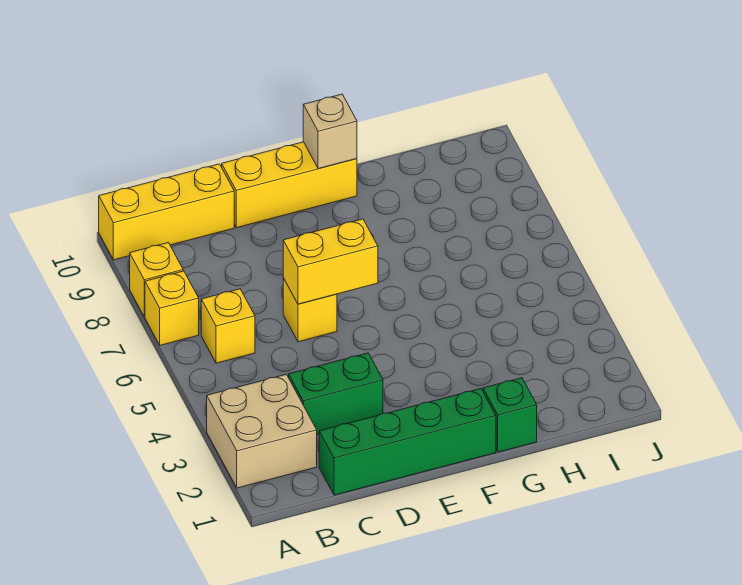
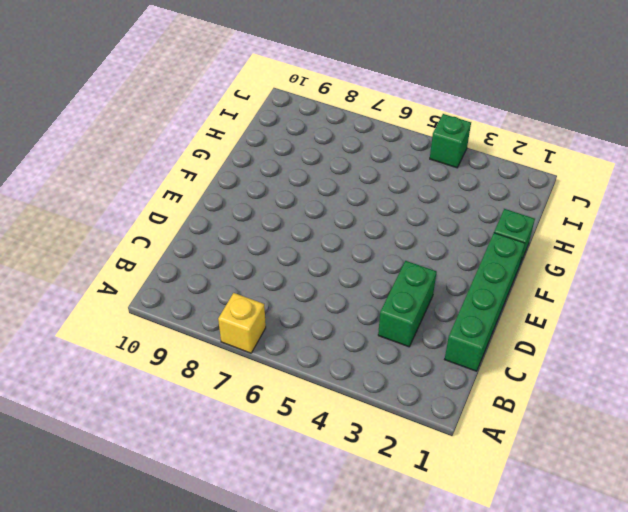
green 1x1 brick [430,114,471,168] -> none
none -> tan 2x2 brick [207,374,317,488]
none -> yellow 1x1 brick [130,243,183,317]
none -> yellow 1x3 brick [99,164,234,260]

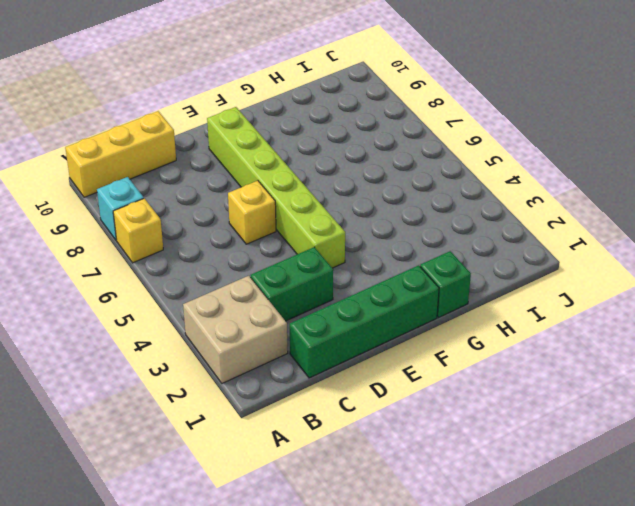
cyan 1x1 brick [97,177,144,240] -> yellow 1x1 brick [130,243,183,317]
lime 1x6 brick [207,107,345,268] -> none
none -> yellow 1x1 brick [201,289,255,363]
none -> yellow 1x3 brick [222,142,357,228]
none -> yellow 1x2 brick [283,219,378,304]

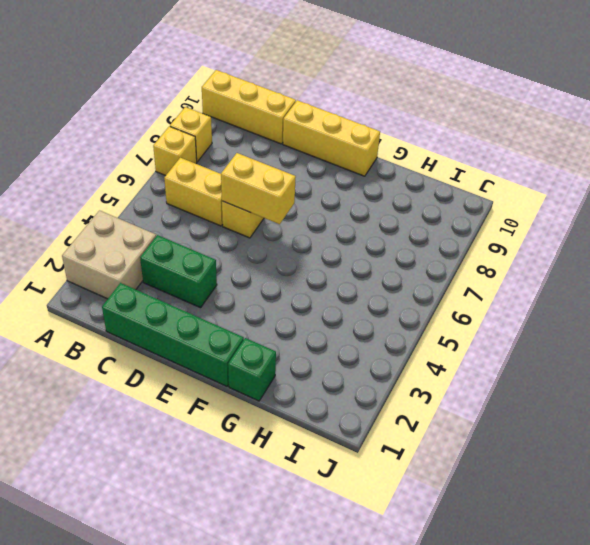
yellow 1x2 brick [164,158,223,226] -> yellow 1x1 brick [201,289,255,363]
none -> tan 1x1 brick [303,94,357,169]

